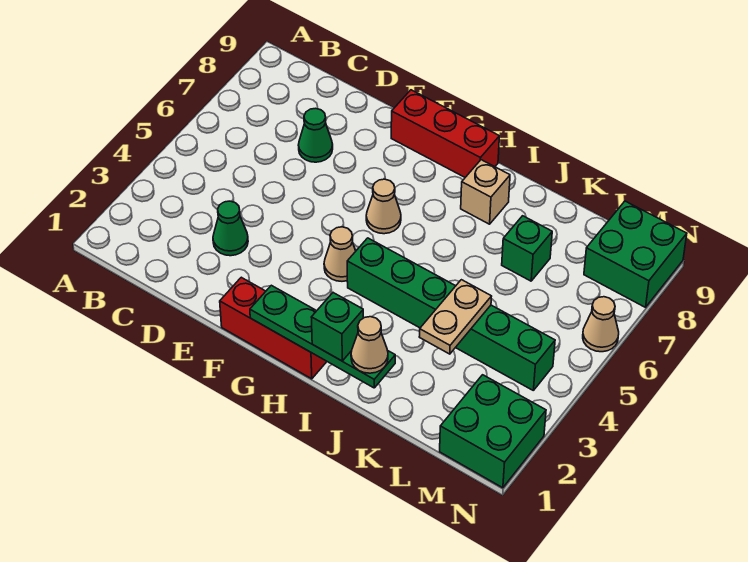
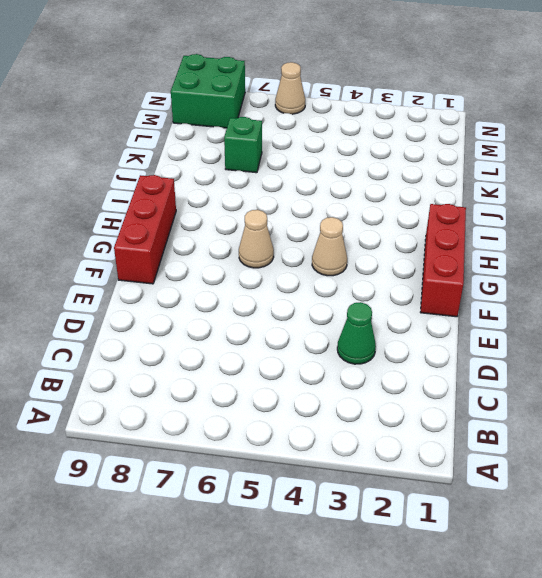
none -> green 1x1 cone [299,108,333,162]
none -> green 1x6 brick [347,238,555,390]
none -> tan 1x1 brick [461,160,510,224]

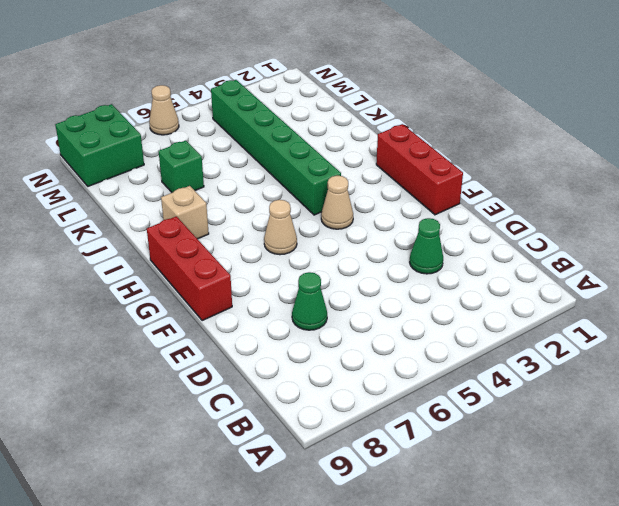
none -> green 2x2 brick [440,375,546,488]
none -> green 1x4 plate [250,285,395,388]
none -> tan 1x2 plate [419,280,492,354]

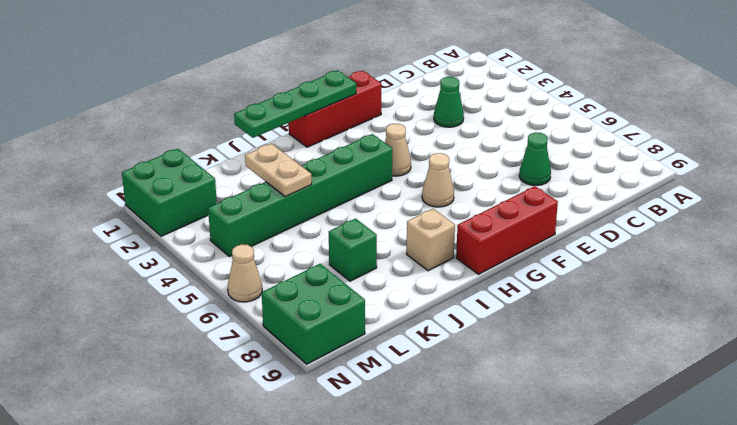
none -> green 1x1 brick [311,293,363,361]
none -> tan 1x1 cone [351,317,388,373]

